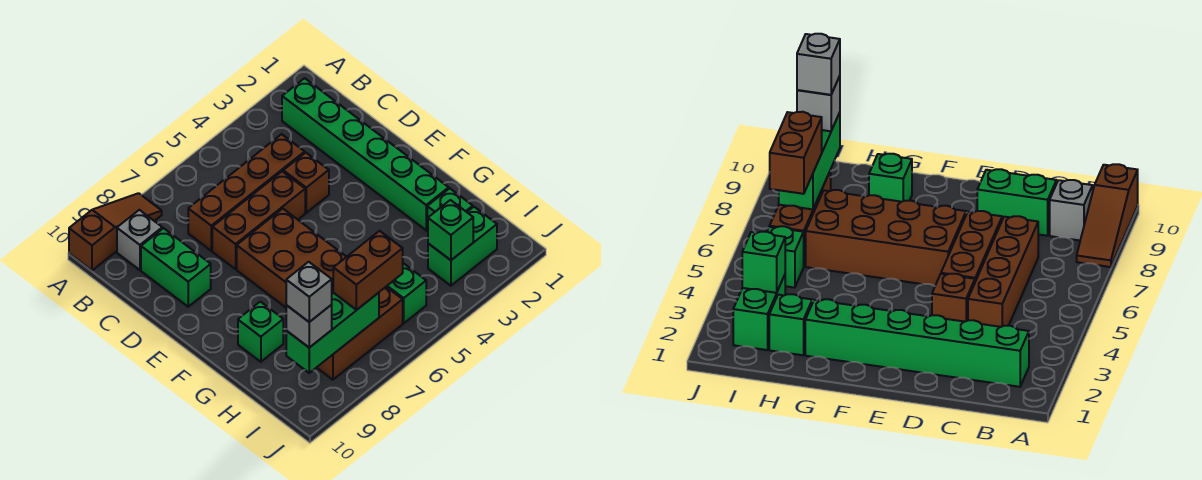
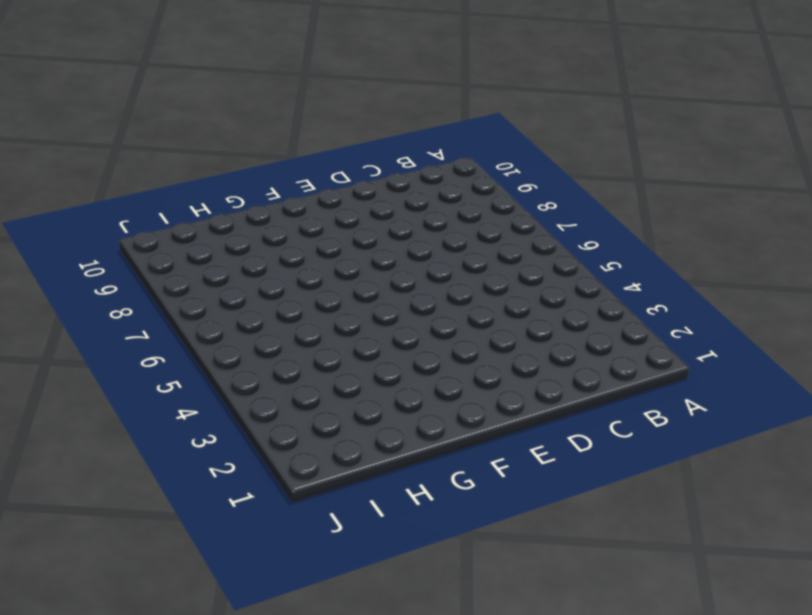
none -> brown 1x3 slope [69,193,162,270]
none -> green 1x6 brick [282,78,449,230]
none -> grey 1x1 brick [117,210,162,270]

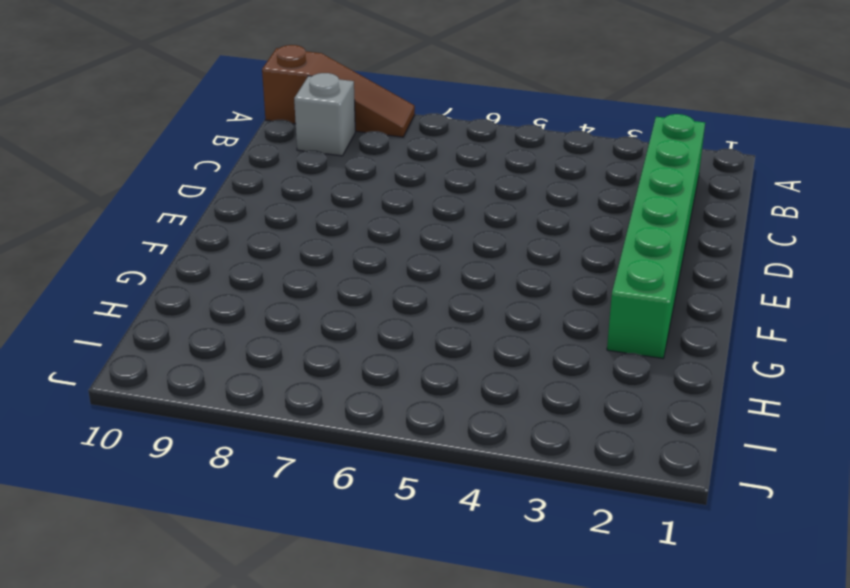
none -> brown 1x4 brick [188,134,305,251]
none -> green 1x2 brick [141,228,211,307]
none -> brown 1x1 brick [283,153,329,213]

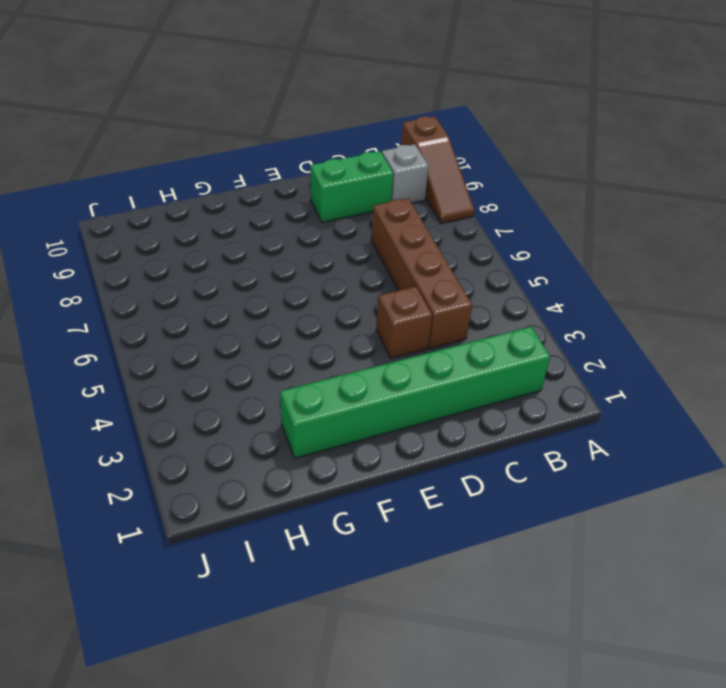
none -> brown 1x3 brick [212,171,305,269]
none -> brown 2x4 brick [237,209,346,307]
none -> green 1x1 brick [238,302,283,362]

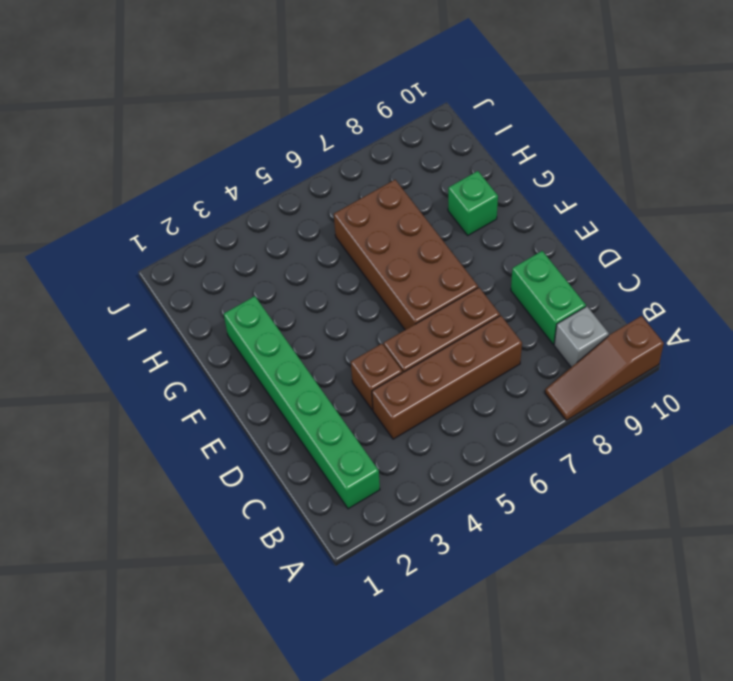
none -> green 1x1 brick [427,188,473,231]
none -> green 1x2 brick [428,207,497,286]
none -> green 1x1 brick [386,263,426,323]

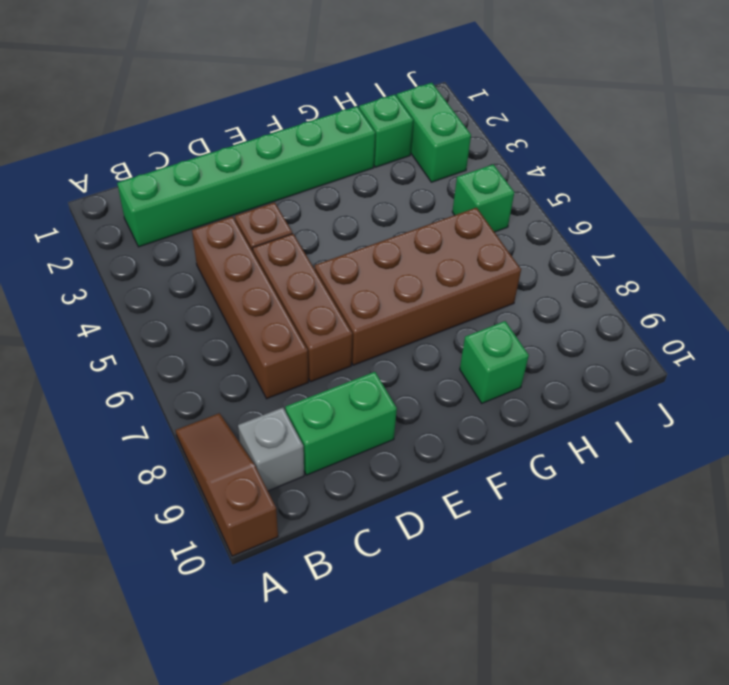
none -> brown 1x3 brick [317,287,403,380]
none -> green 1x1 brick [428,200,473,260]
none -> green 1x3 brick [286,293,379,373]

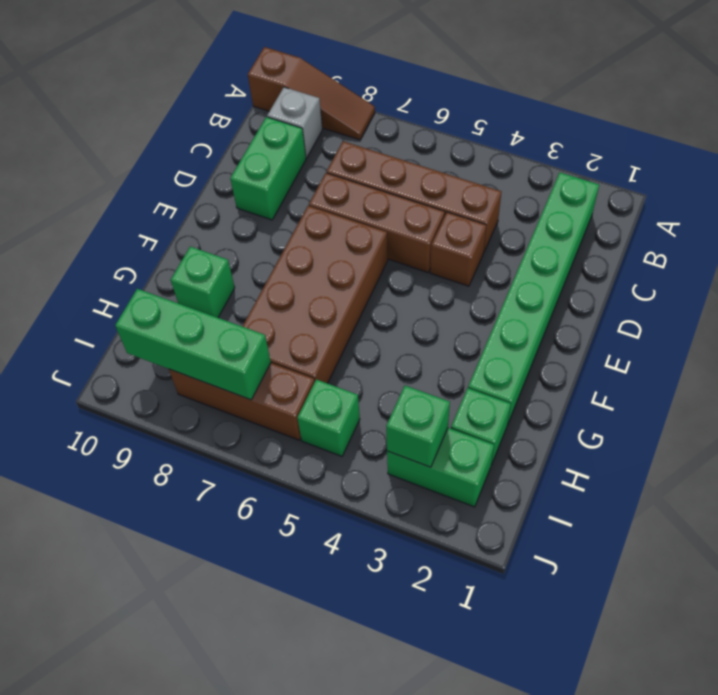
none -> brown 1x2 brick [333,231,403,310]
none -> grey 1x1 brick [286,305,332,348]
none -> grey 1x1 brick [286,262,332,322]

